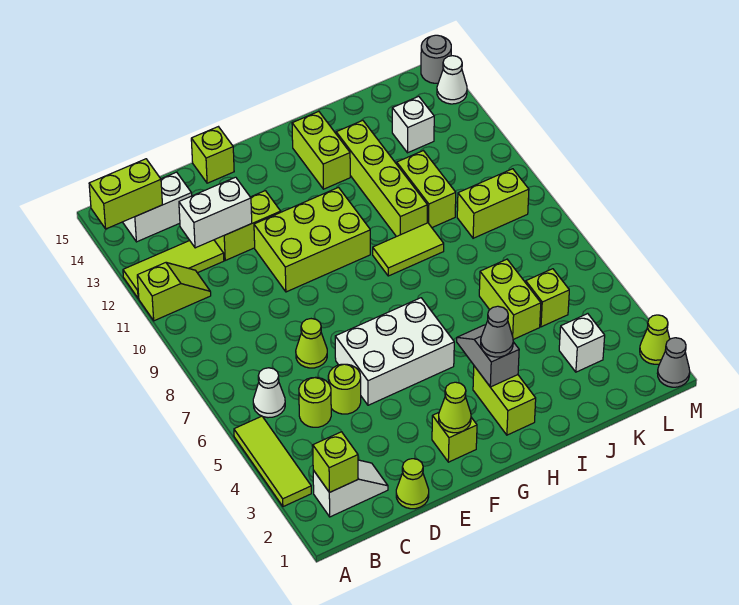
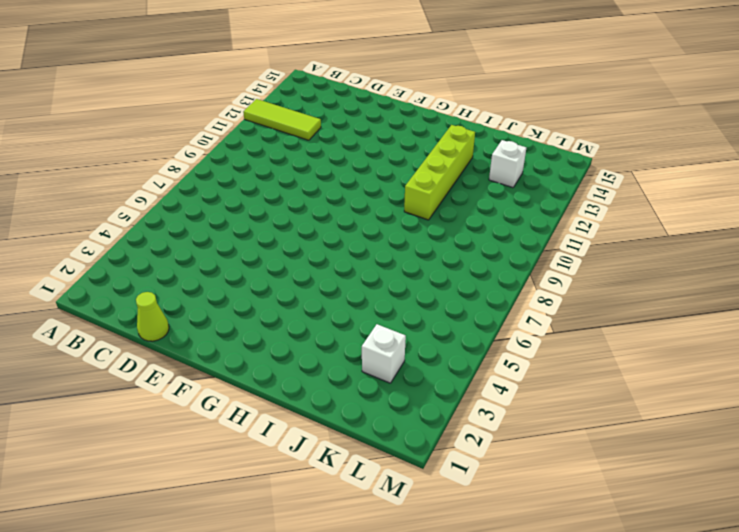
none -> lime 1x3 tile [234,416,311,507]
none -> lime 1x2 slope [137,262,211,321]
none -> white 1x2 slope [313,460,388,517]
none -> white 1x1 cone [253,368,285,418]

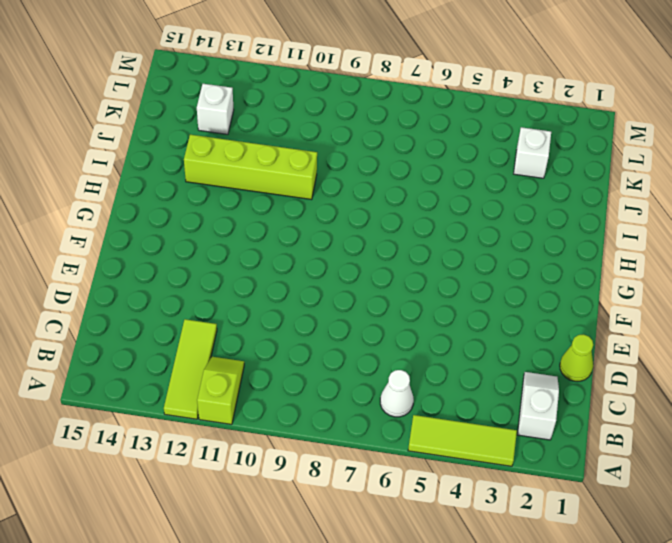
none -> white 1x2 brick [123,172,192,242]
none -> lime 1x1 round brick [299,377,331,427]
none -> lime 1x1 round brick [328,364,361,414]
none -> lime 1x1 cone [296,319,327,368]

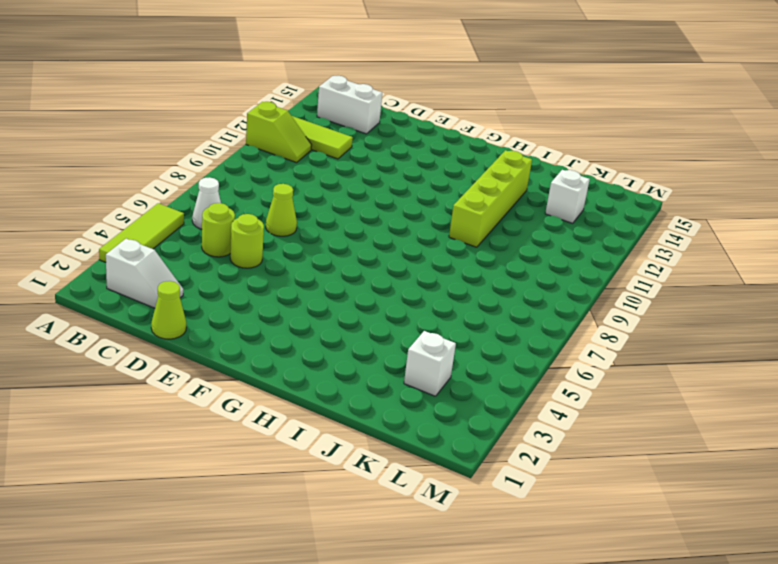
none -> lime 1x2 brick [214,191,281,260]
none -> white 2x3 brick [335,298,454,405]
none -> lime 2x3 brick [254,188,370,292]
none -> lime 1x1 brick [191,127,234,183]

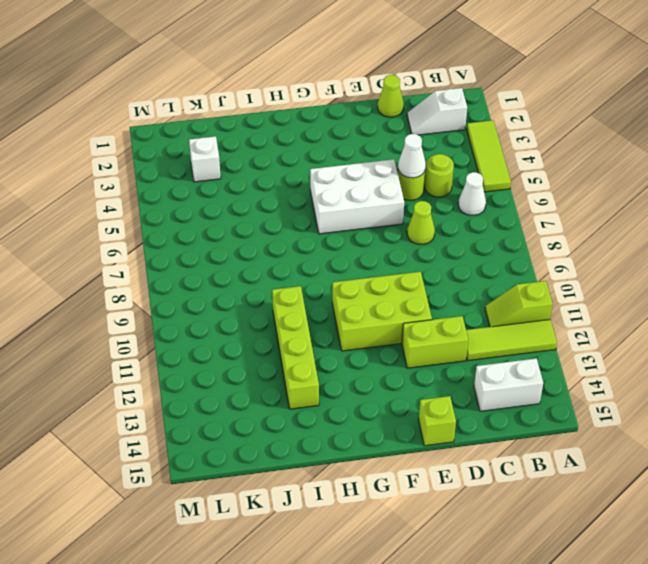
white 1x1 cone [398,134,426,178] -> white 1x1 cone moved to [437,56,467,104]
none -> lime 1x1 brick [432,413,477,462]
none -> lime 1x2 brick [473,366,536,435]
none -> lime 1x2 tile [373,223,444,276]
none -> lime 1x2 brick [292,112,350,189]

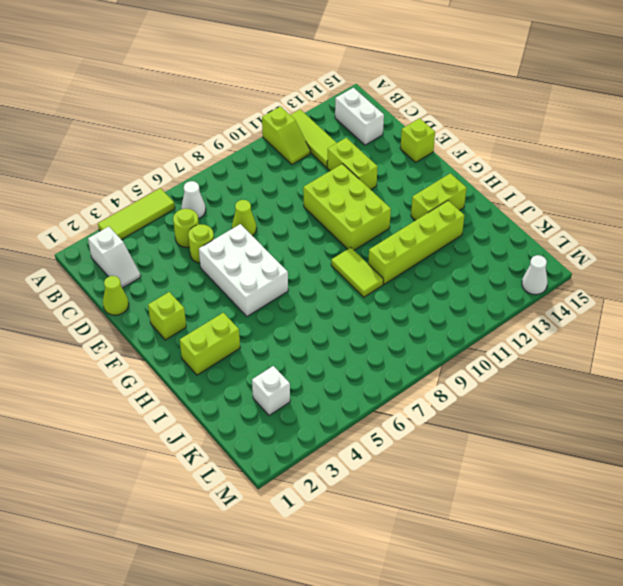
none -> lime 1x2 brick [479,259,541,340]
none -> lime 1x2 brick [397,151,456,227]
none -> lime 1x1 brick [526,269,569,327]
none -> lime 1x2 brick [457,169,529,238]

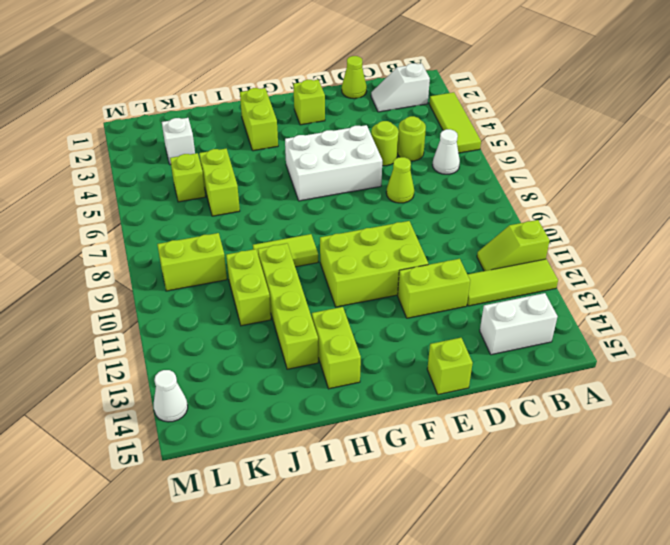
none -> white 1x1 brick [392,96,434,153]
none -> grey 1x1 cone [657,338,690,387]
none -> lime 1x1 cone [640,315,670,364]
none -> grey 1x1 round brick [421,35,451,83]

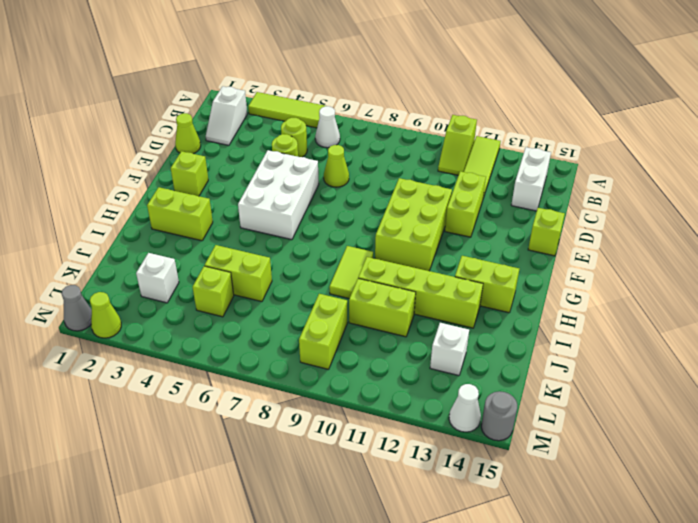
none -> lime 1x2 brick [89,159,162,229]
none -> lime 1x1 brick [313,432,358,493]
none -> white 1x2 brick [179,177,252,248]
none -> lime 1x1 cone [439,382,471,433]

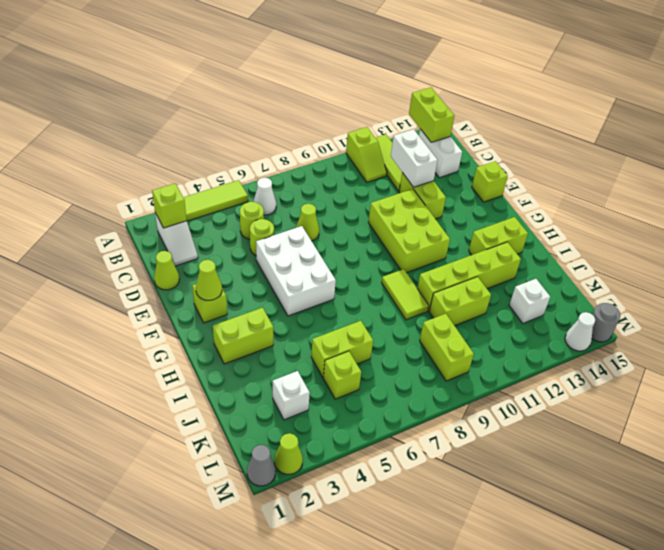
none -> grey 1x2 slope [457,325,519,387]
none -> grey 1x1 cone [481,306,513,357]

